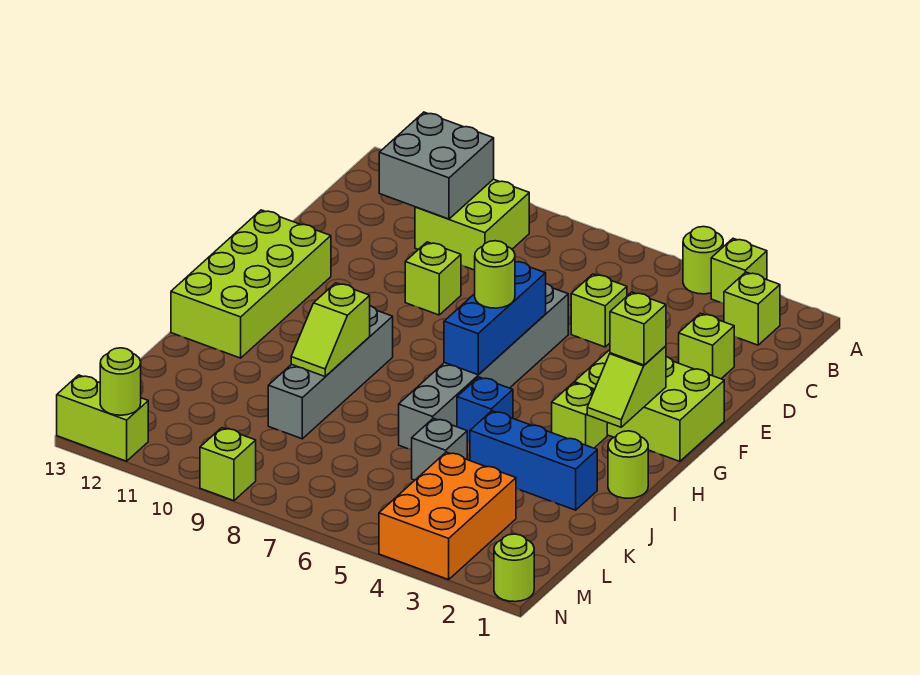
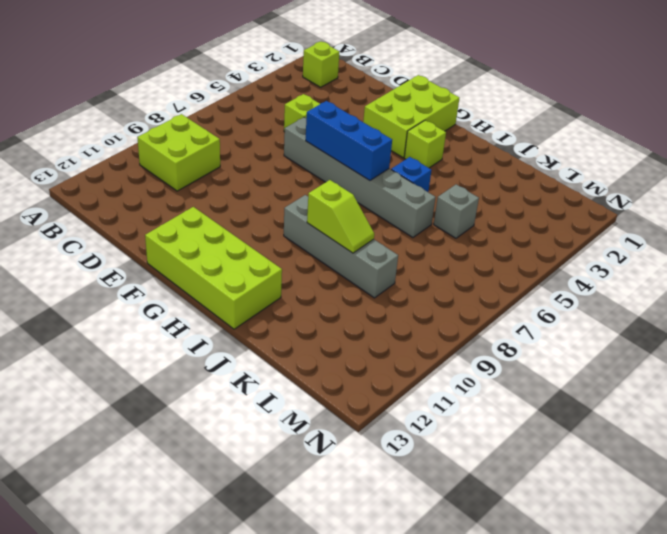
none -> lime 1x1 brick [711,238,767,303]
none -> lime 1x1 round brick [683,227,723,294]
none -> lime 1x1 brick [679,313,734,379]

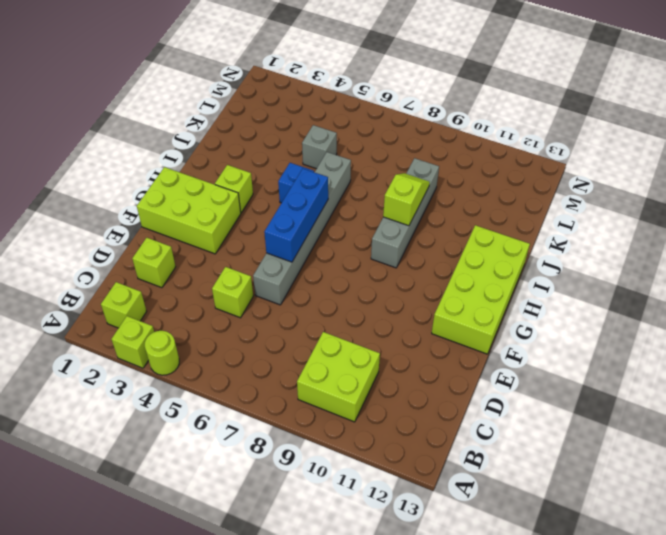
none -> lime 1x1 brick [405,242,461,315]
none -> lime 1x1 round brick [608,431,648,498]
none -> blue 1x3 brick [470,411,597,510]

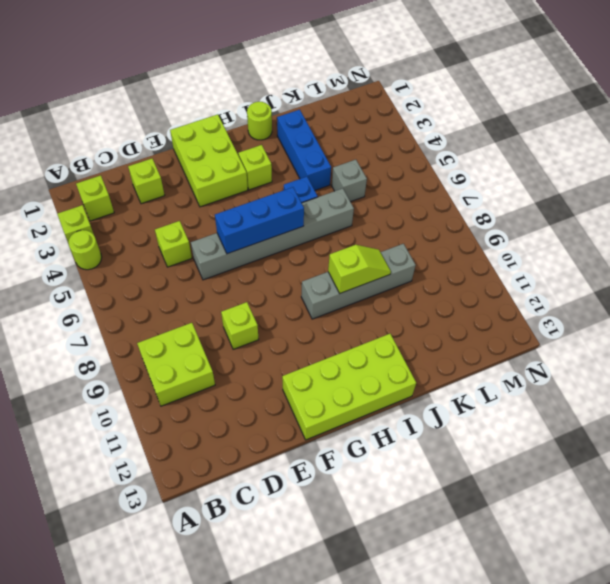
none -> orange 2x3 brick [379,452,516,580]
none -> lime 1x1 round brick [494,534,534,602]
none -> lime 1x1 brick [200,428,256,501]

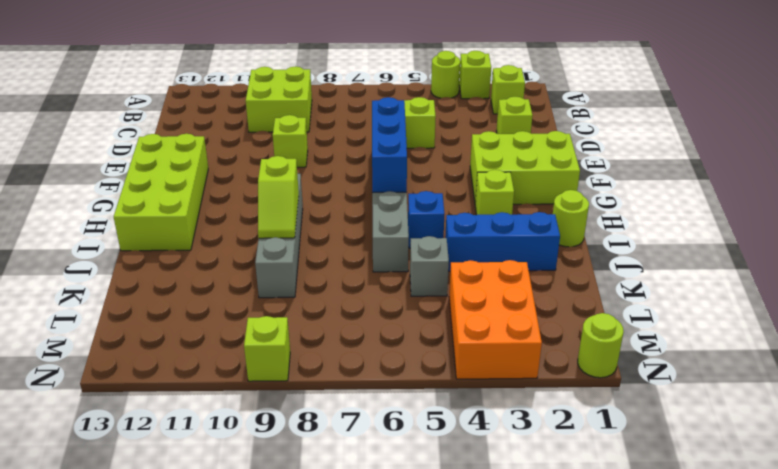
none -> lime 1x2 brick [57,375,148,461]
none -> grey 2x2 brick [379,112,494,219]
none -> lime 1x2 slope [587,346,666,427]

